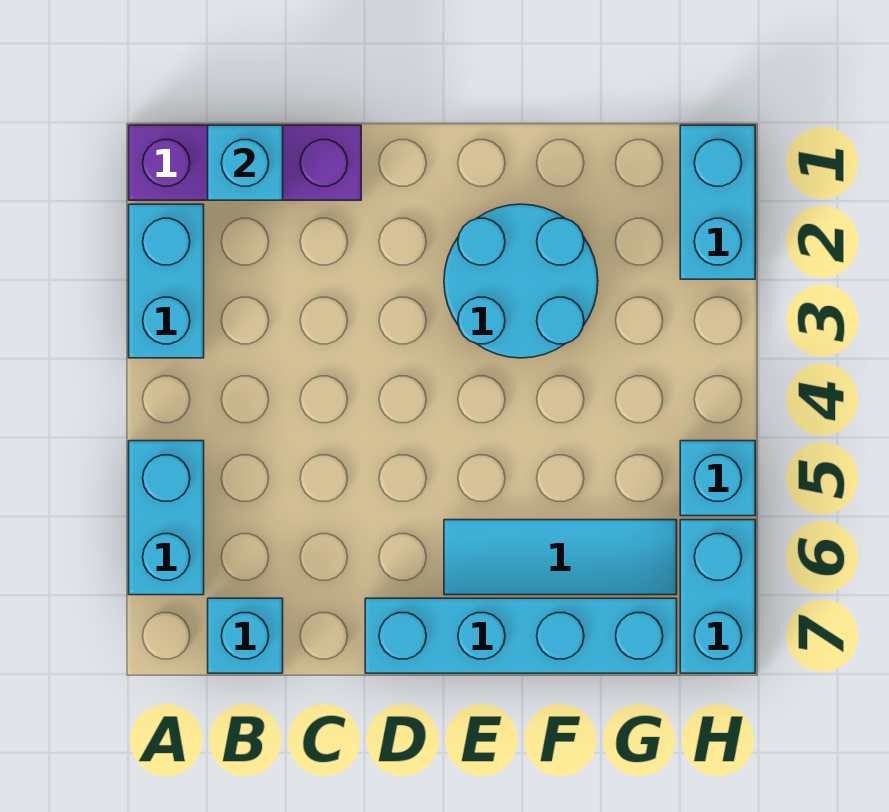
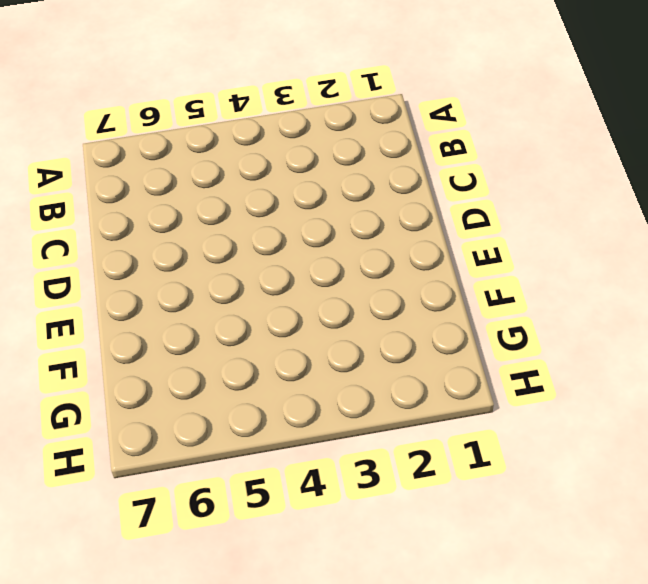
none -> purple 1x3 brick [129,125,361,200]
none -> cyan 1x2 brick [129,204,204,358]

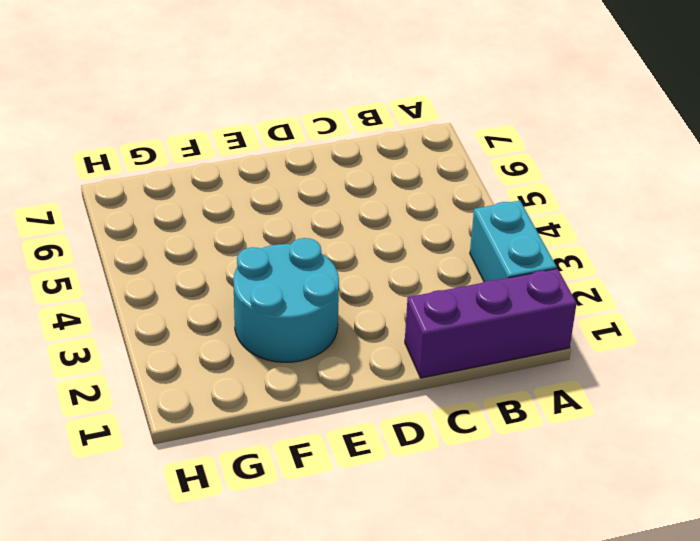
none -> cyan 1x2 brick [129,441,204,595]
none -> cyan 1x1 brick [208,598,283,673]

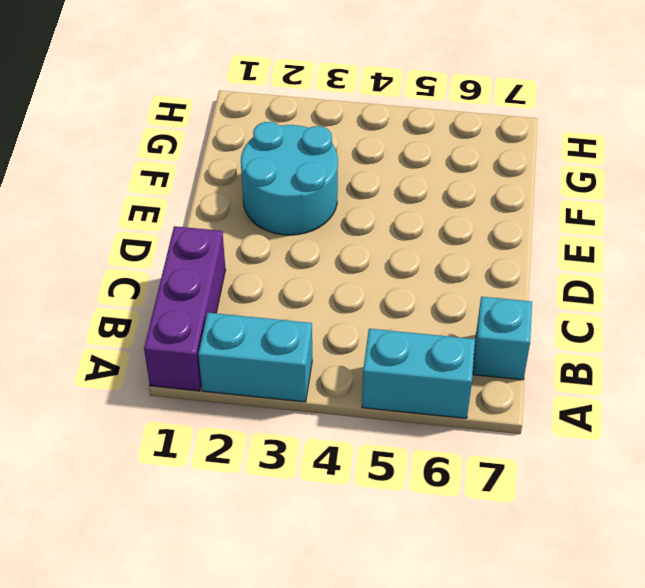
none -> cyan 1x4 brick [365,598,677,673]
none -> cyan 1x3 tile [444,520,677,595]

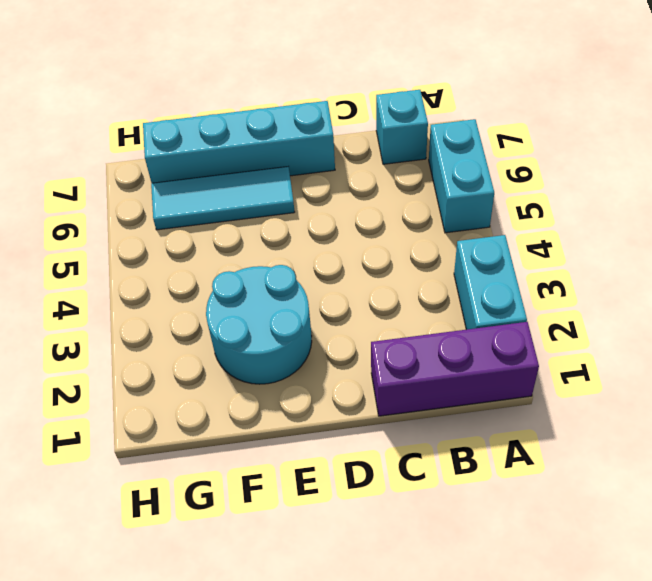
none -> cyan 1x2 brick [680,125,755,279]
none -> cyan 1x1 brick [680,441,755,516]

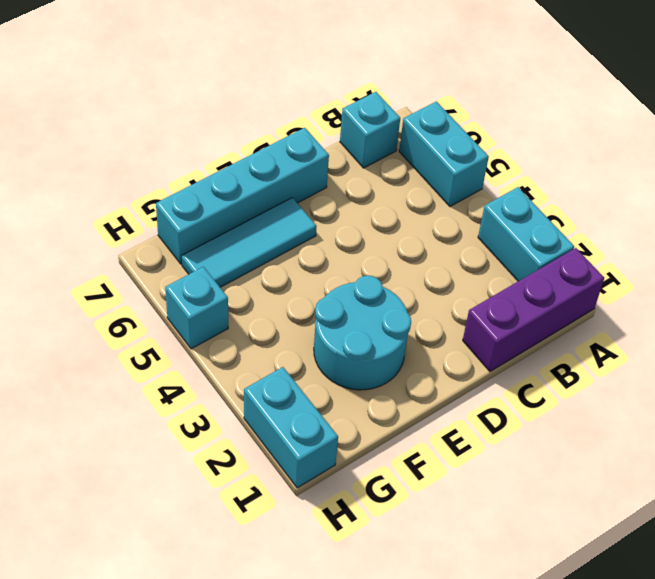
none -> cyan 1x2 brick [680,520,755,673]
none -> cyan 1x1 brick [208,125,283,200]

